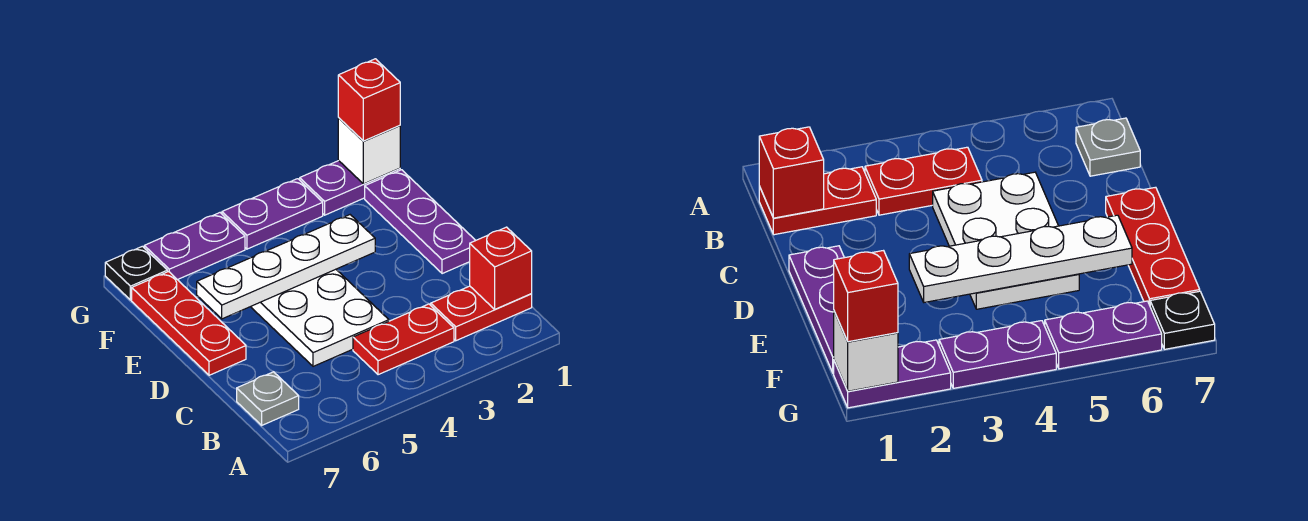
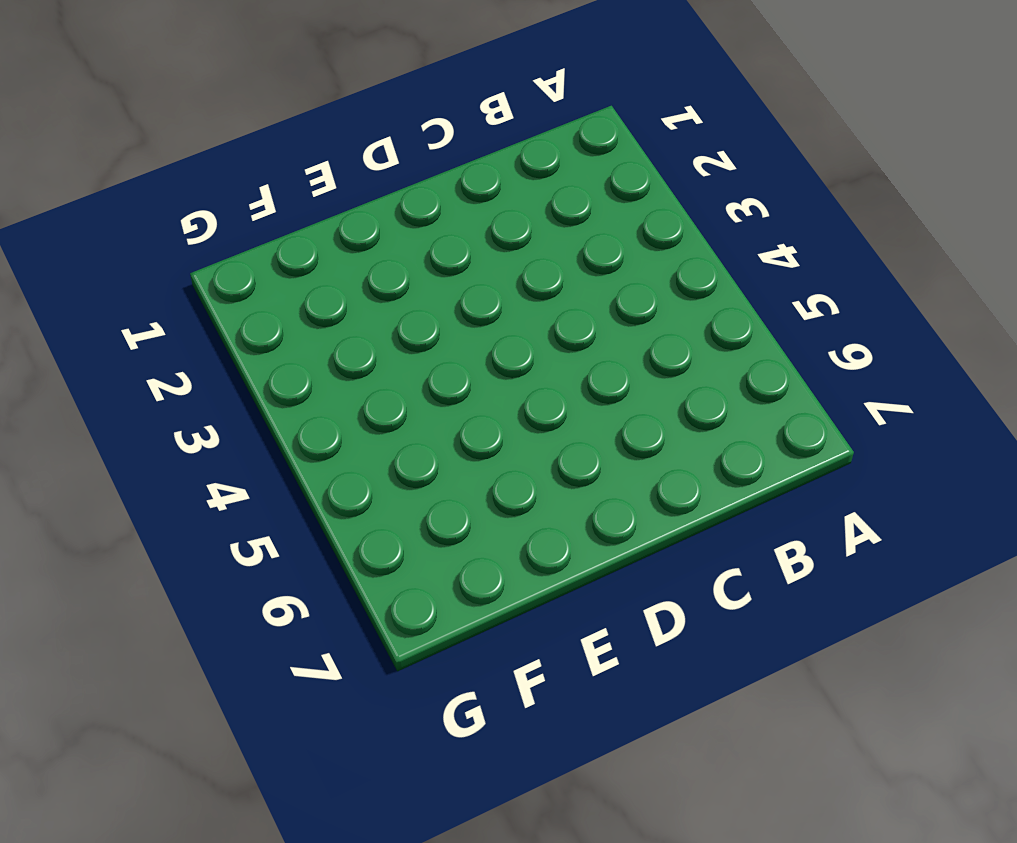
none -> red 1x2 plate [431,286,532,341]
none -> red 1x2 plate [353,304,454,375]
none -> grey 1x1 plate [237,372,299,425]

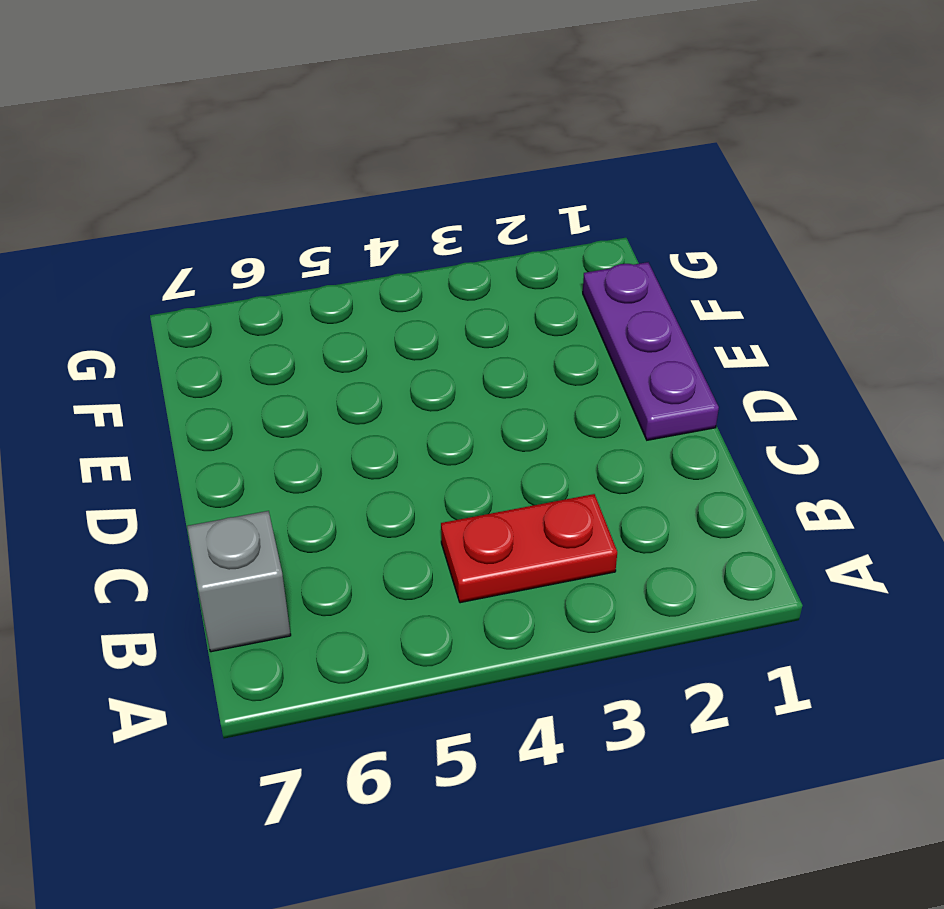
grey 1x1 brick [187,511,291,652] -> grey 1x1 plate [237,372,299,425]
none -> red 1x2 plate [431,286,532,341]
none -> white 2x3 plate [251,269,389,366]
none -> red 1x3 plate [132,272,246,375]

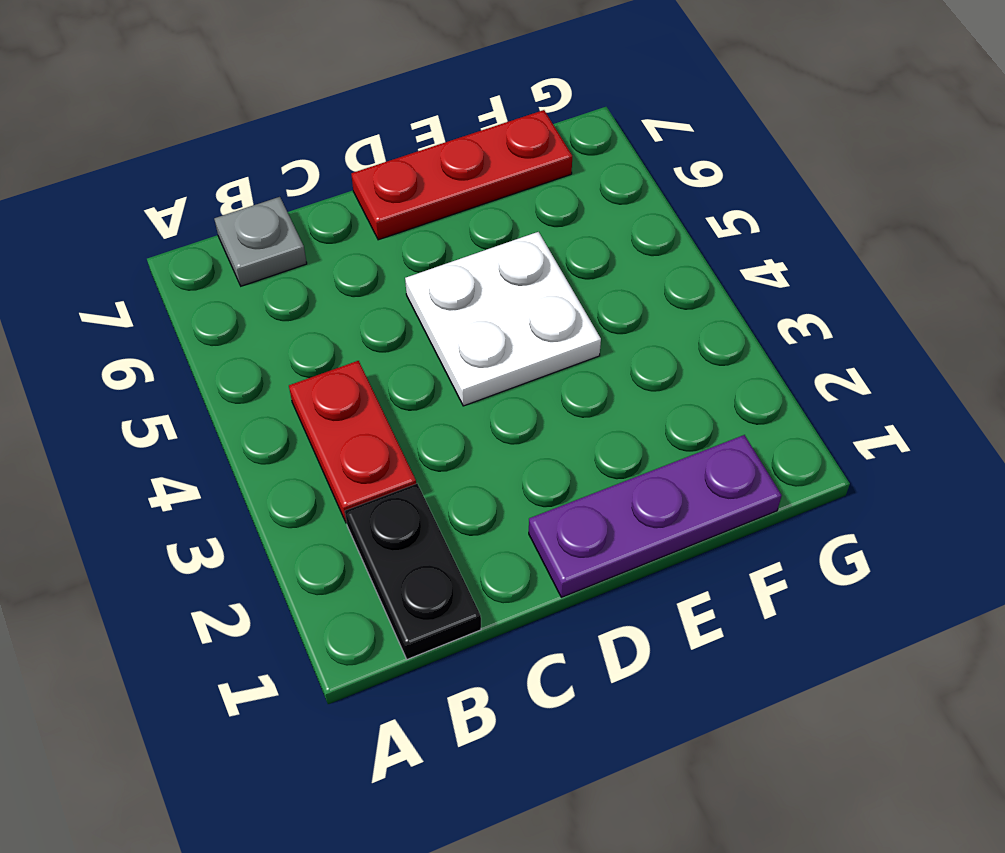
black 1x2 plate [345,484,481,659] -> red 1x2 plate [431,286,532,341]
white 2x2 plate [405,232,601,406] -> white 2x3 plate [251,269,389,366]
none -> purple 1x2 plate [300,161,400,215]
none -> purple 1x2 plate [222,179,323,249]
none -> purple 1x2 plate [144,213,245,280]

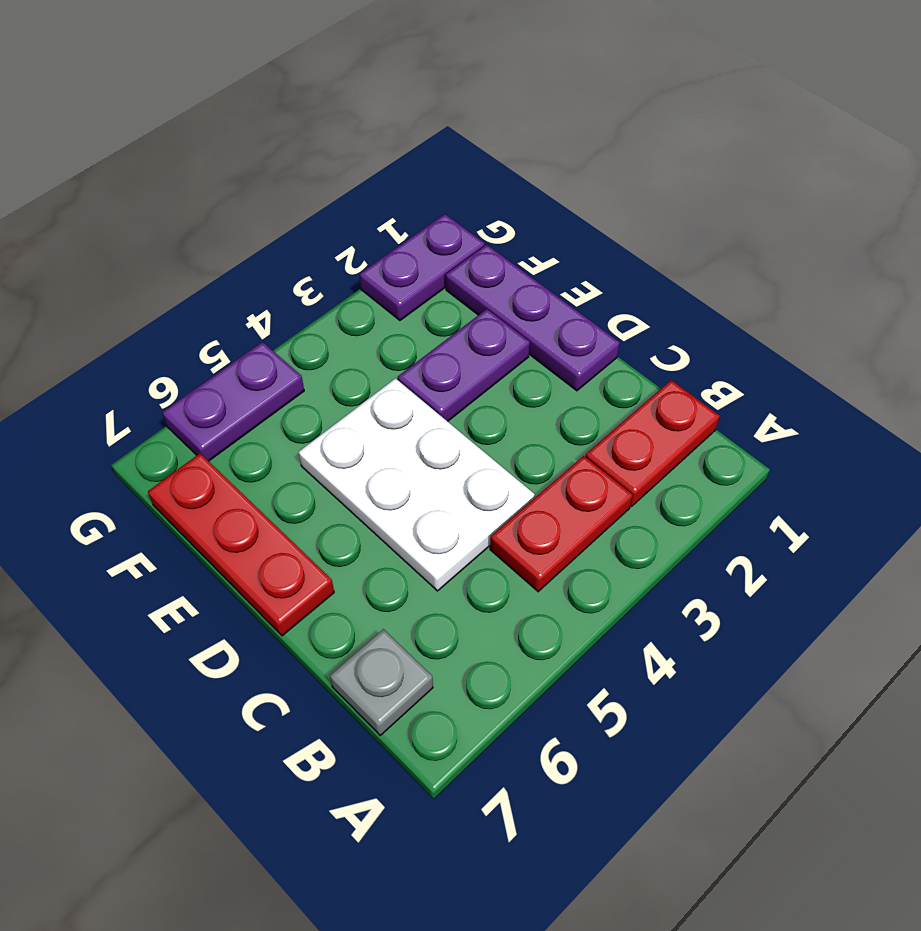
purple 1x2 plate [398,309,530,421] -> purple 1x2 plate moved to [222,179,323,249]
none -> black 1x1 plate [105,246,167,300]
none -> red 1x1 brick [470,227,532,309]
none -> white 1x4 plate [197,215,375,319]

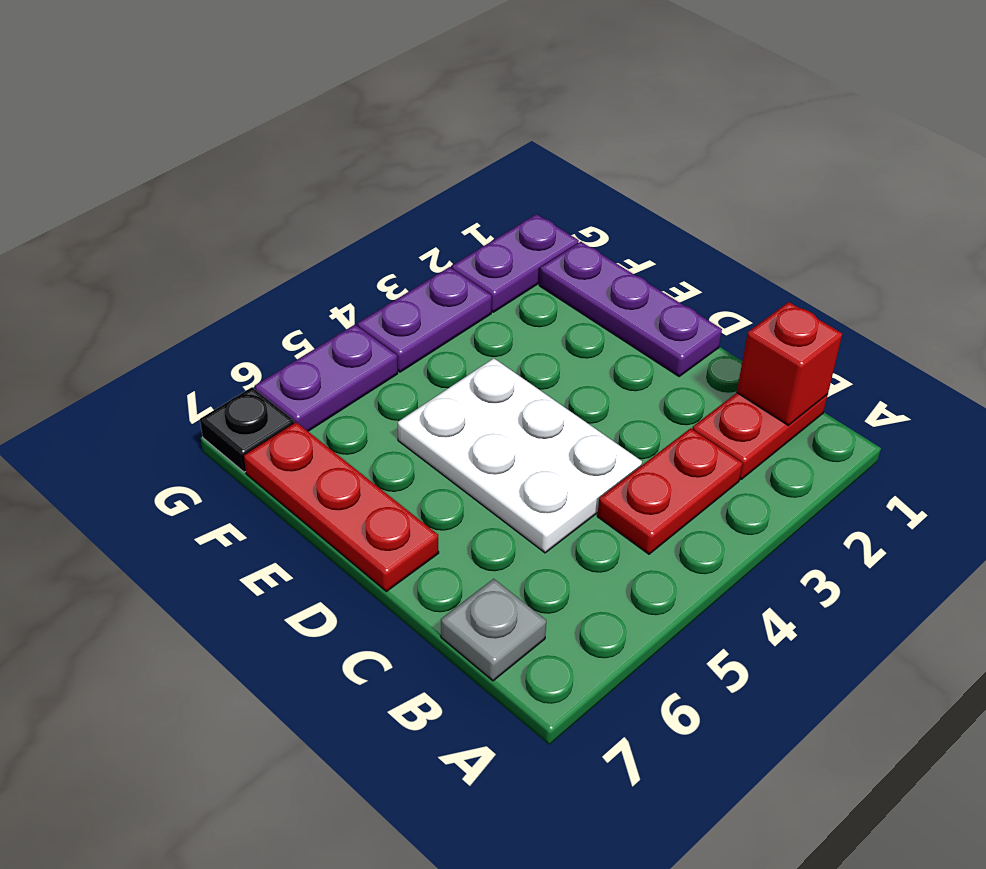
none -> white 1x4 plate [197,215,375,319]
none -> white 1x1 brick [338,118,400,184]
none -> red 1x1 brick [338,59,400,141]

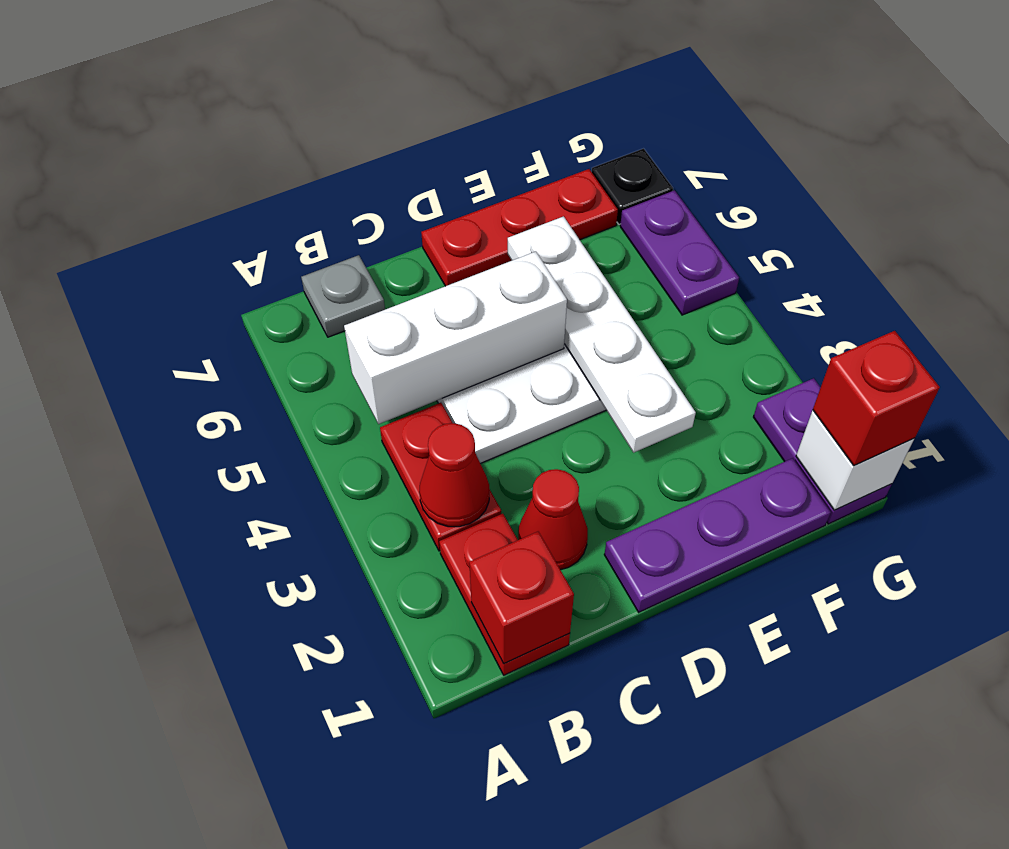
red 1x1 cone [419,423,489,527] -> none
white 1x3 brick [344,251,567,424] -> none
red 1x1 cone [518,469,588,570] -> none
none -> purple 1x2 plate [222,179,323,249]

